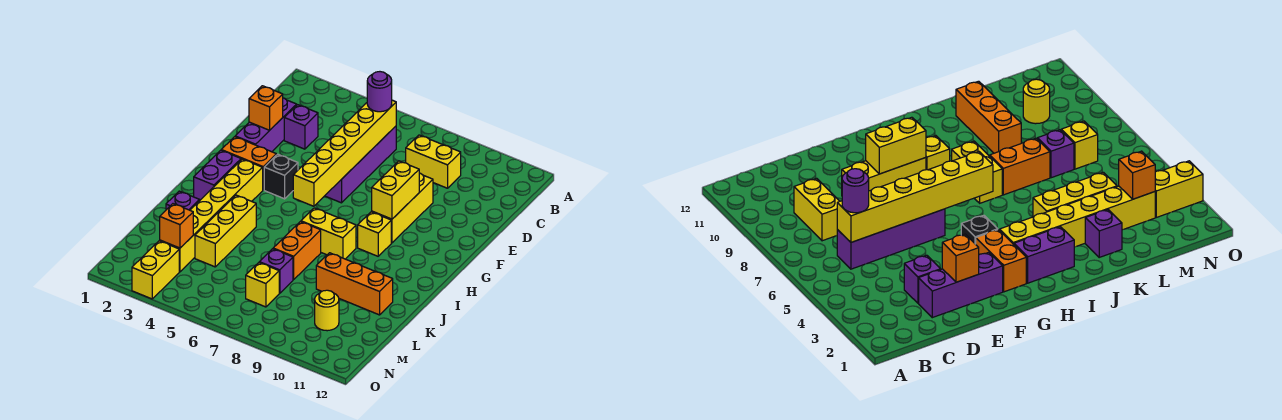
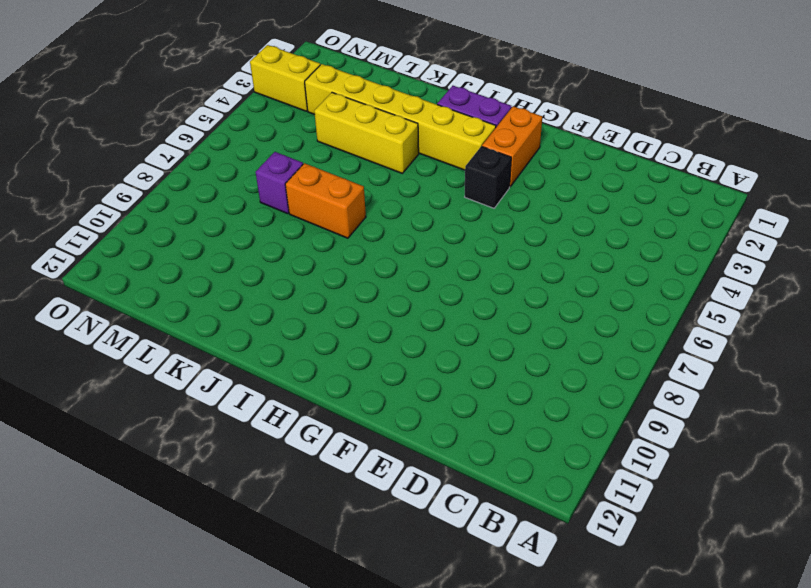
none -> purple 1x4 brick [325,126,396,203]
none -> yellow 1x2 brick [406,135,461,188]
none -> purple 1x3 brick [235,98,297,152]

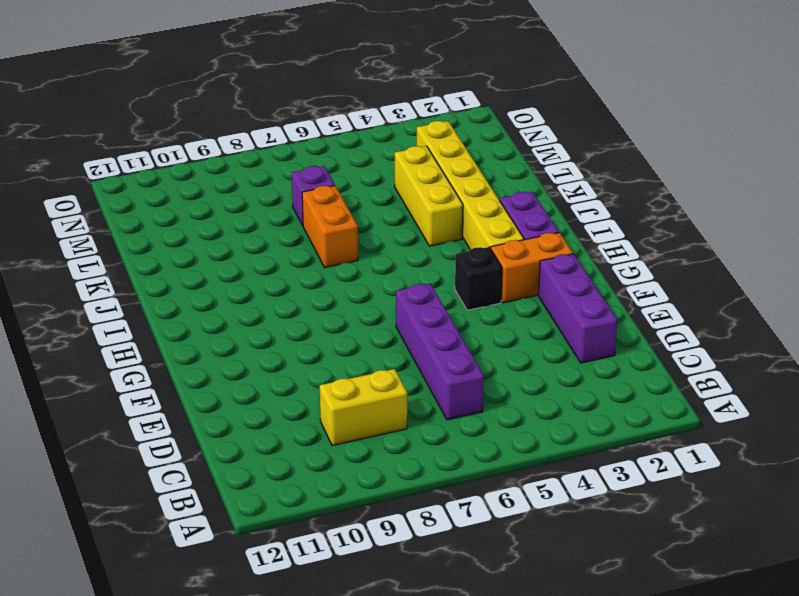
none -> purple 1x1 brick [284,105,318,149]
none -> yellow 1x3 brick [372,173,433,243]
none -> yellow 1x1 brick [358,212,391,256]

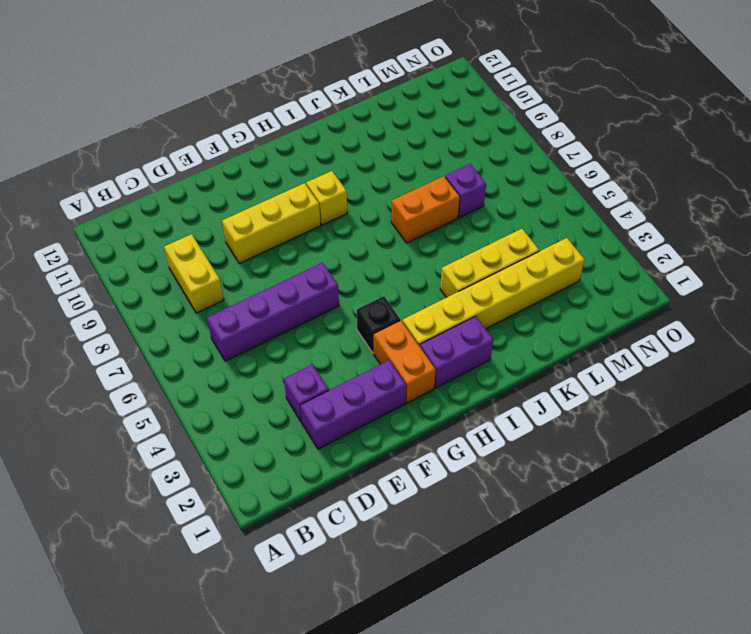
none -> yellow 1x2 brick [301,208,356,259]
none -> purple 1x1 brick [166,191,200,210]
none -> orange 1x3 brick [316,253,393,315]

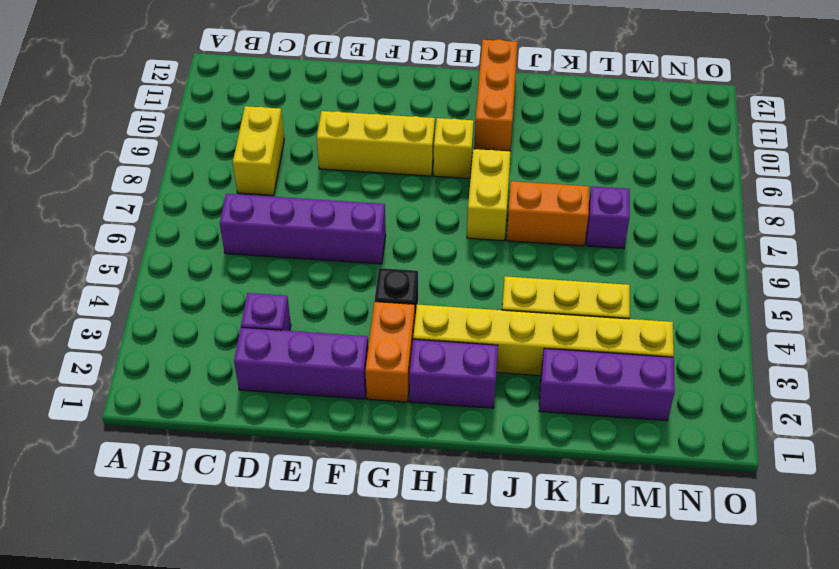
orange 1x3 brick [474,39,518,151] -> orange 1x3 brick moved to [316,253,393,315]
purple 1x3 brick [539,348,675,421] -> purple 1x1 brick [166,191,200,210]
none -> yellow 1x1 brick [246,263,279,307]
none -> yellow 1x1 round brick [315,290,339,331]
none -> yellow 1x2 brick [132,241,179,299]

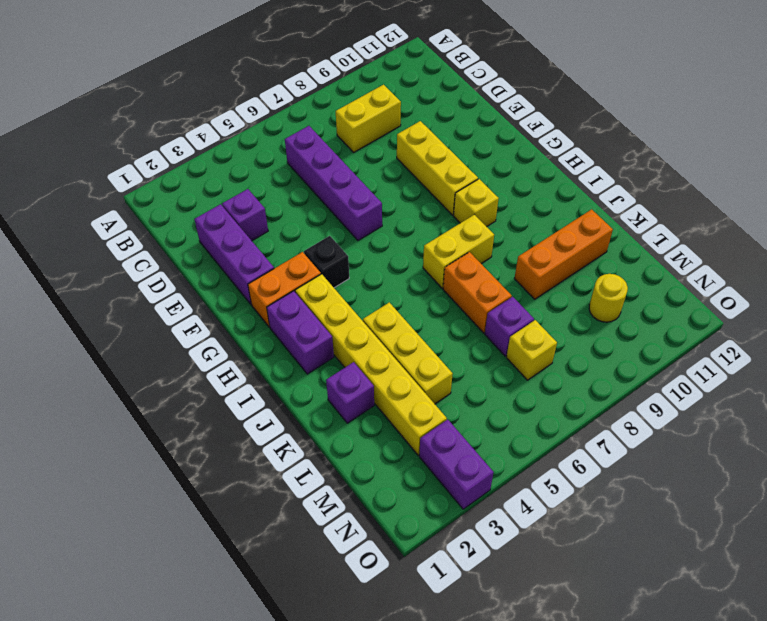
purple 1x2 brick [419,420,494,509] -> yellow 1x2 brick [132,241,179,299]
none -> yellow 1x6 brick [293,100,396,206]
none -> orange 1x1 brick [249,86,283,130]
none -> yellow 1x2 brick [372,161,419,219]

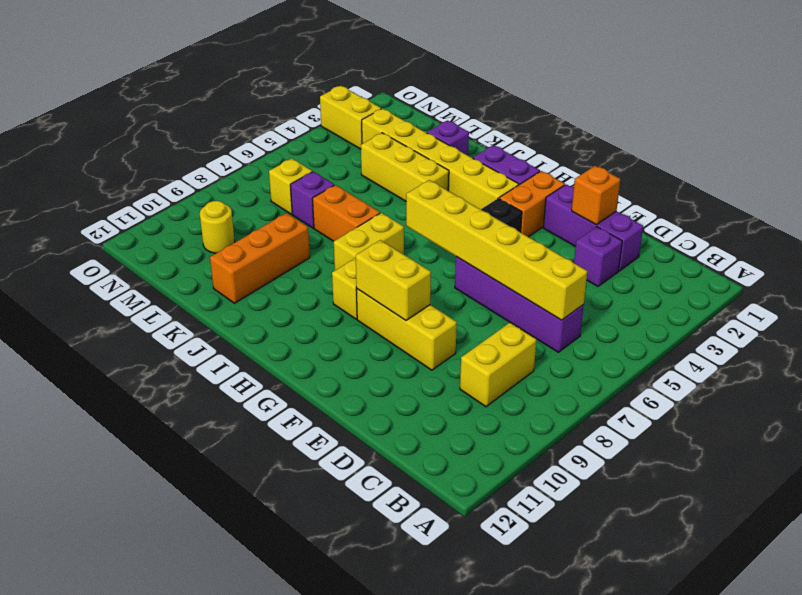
none -> orange 1x1 brick [160,204,193,248]
none -> purple 1x1 round brick [367,72,392,112]

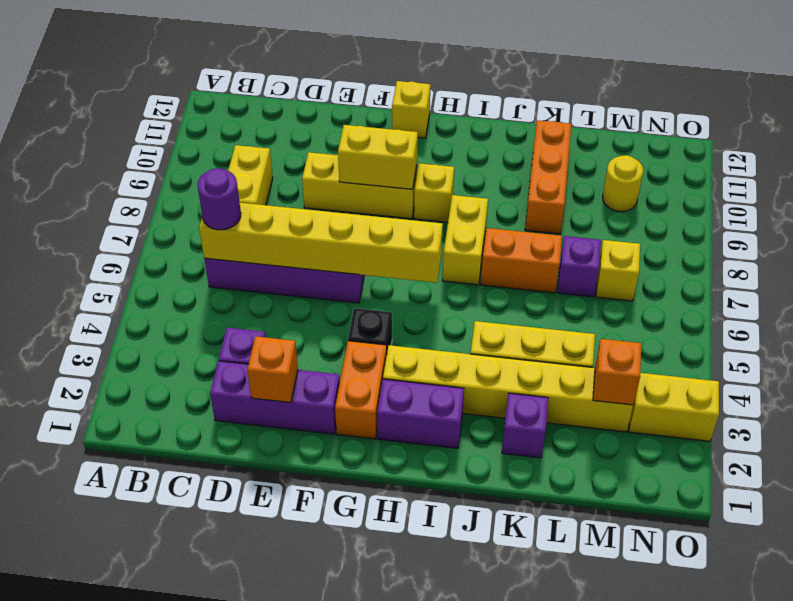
yellow 1x1 brick [392,81,430,138] -> none

